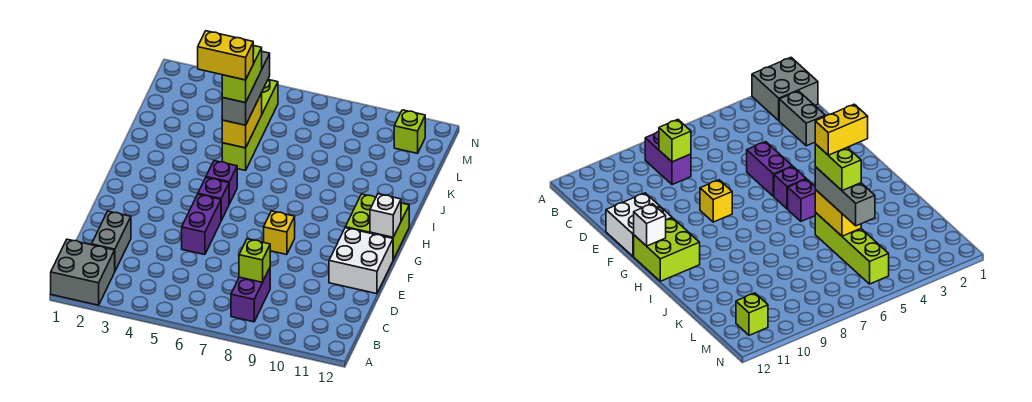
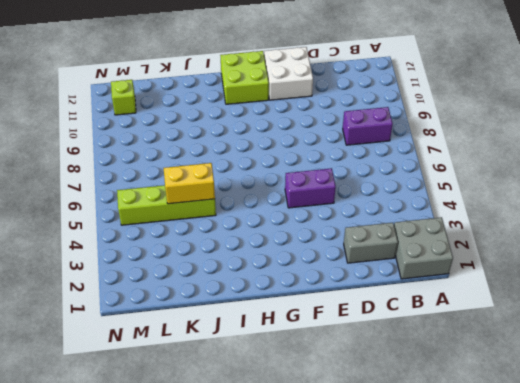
none -> yellow 1x1 brick [264,211,295,255]
none -> purple 1x1 brick [198,178,229,220]
none -> purple 1x1 brick [206,161,237,204]

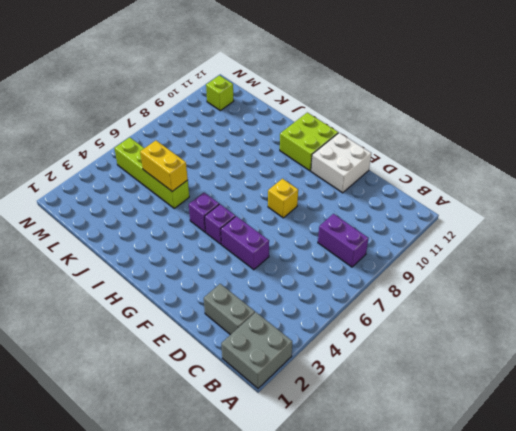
none -> lime 1x1 brick [239,239,270,282]
none -> white 1x1 brick [370,194,401,237]
none -> grey 1x3 brick [222,52,270,125]

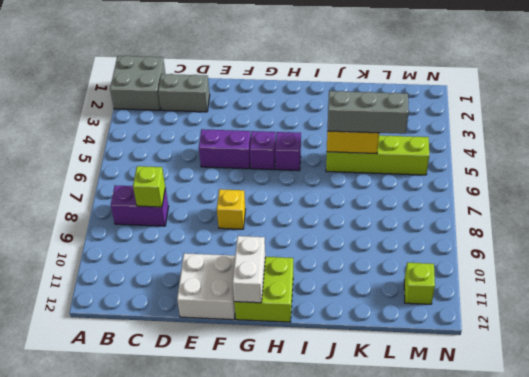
white 1x2 brick [233,236,265,303] -> white 1x1 brick [370,194,401,237]
none -> lime 1x2 brick [222,46,262,103]
none -> yellow 1x2 brick [198,31,253,80]

